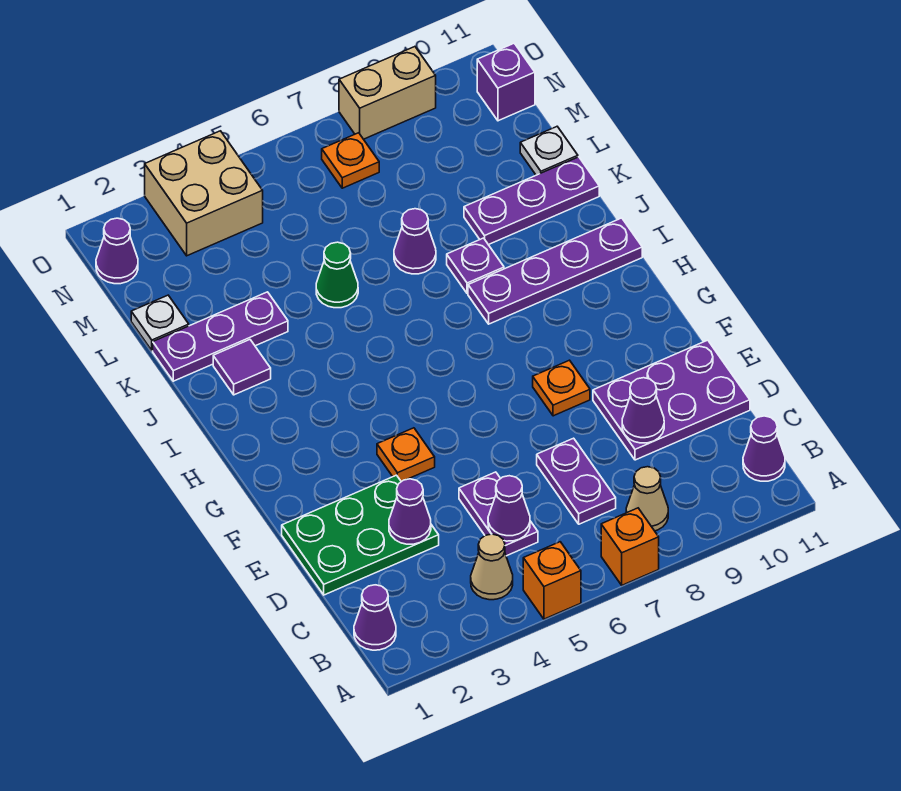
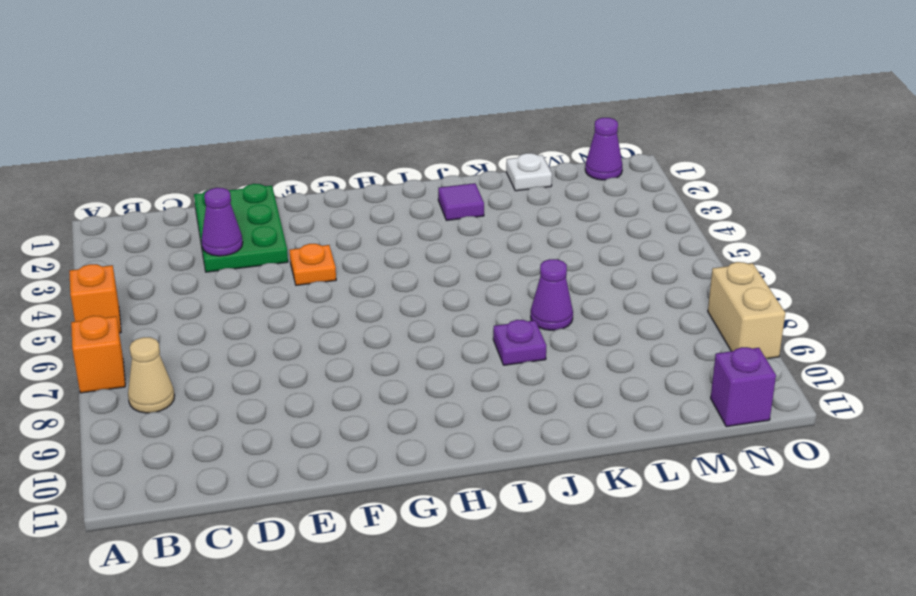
none -> purple 1x1 cone [354,585,396,650]
none -> tan 1x1 cone [471,534,513,600]
none -> purple 1x1 cone [743,416,785,481]

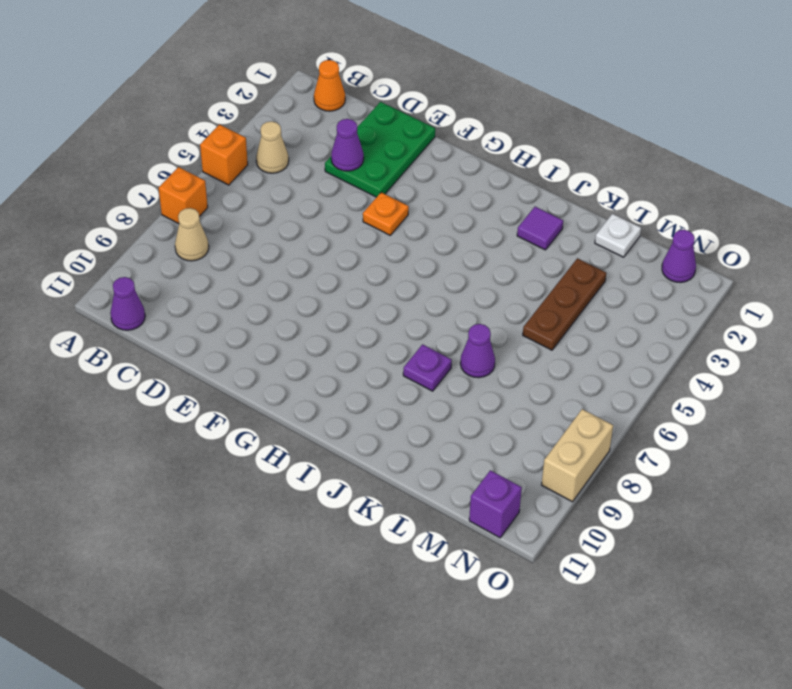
orange 1x1 cone [314,60,345,111] -> purple 1x1 cone [354,585,396,650]
brown 1x3 plate [523,258,606,350] -> none
none -> purple 1x2 plate [459,472,538,556]
none -> purple 1x2 plate [537,438,616,524]
none -> purple 2x3 plate [593,340,750,460]

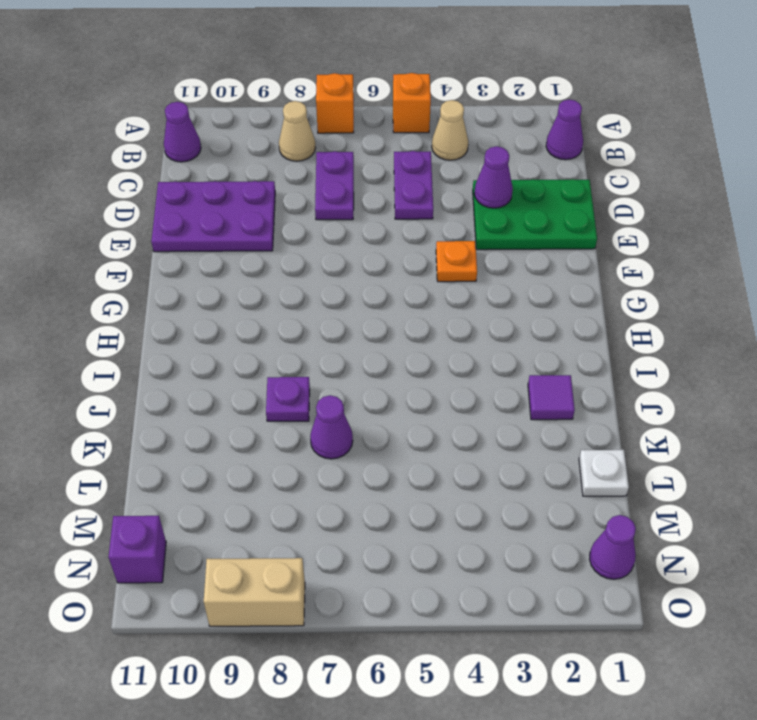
none -> orange 1x1 plate [533,360,590,416]
none -> purple 1x4 plate [468,218,642,324]
none -> purple 1x3 plate [153,292,288,381]

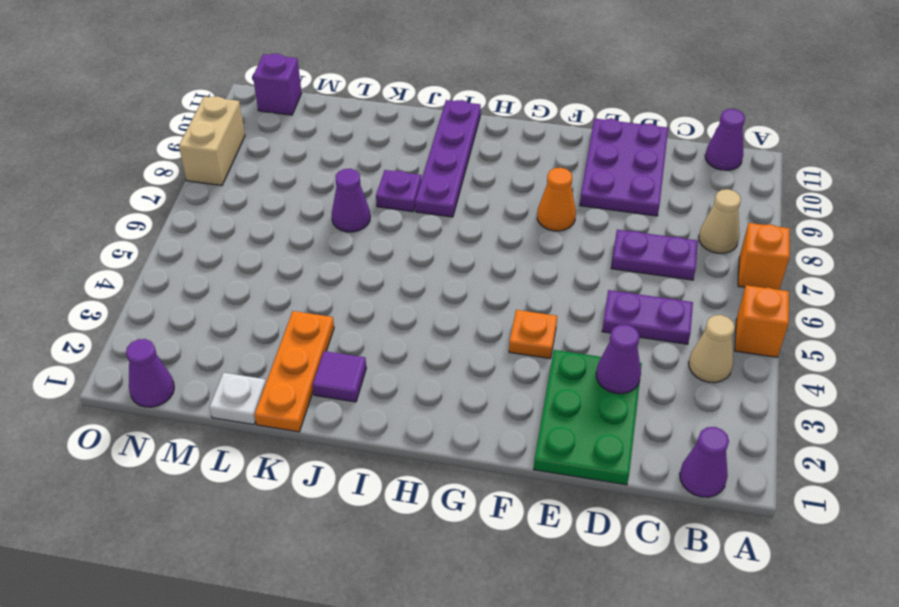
orange 1x1 cone [537,168,576,231] -> orange 1x1 plate [533,360,590,416]
orange 1x3 plate [255,311,334,432] -> purple 1x3 plate [153,292,288,381]
none -> green 1x1 cone [316,242,358,308]
none -> purple 1x3 plate [464,157,599,245]
none -> white 1x1 plate [520,127,578,175]

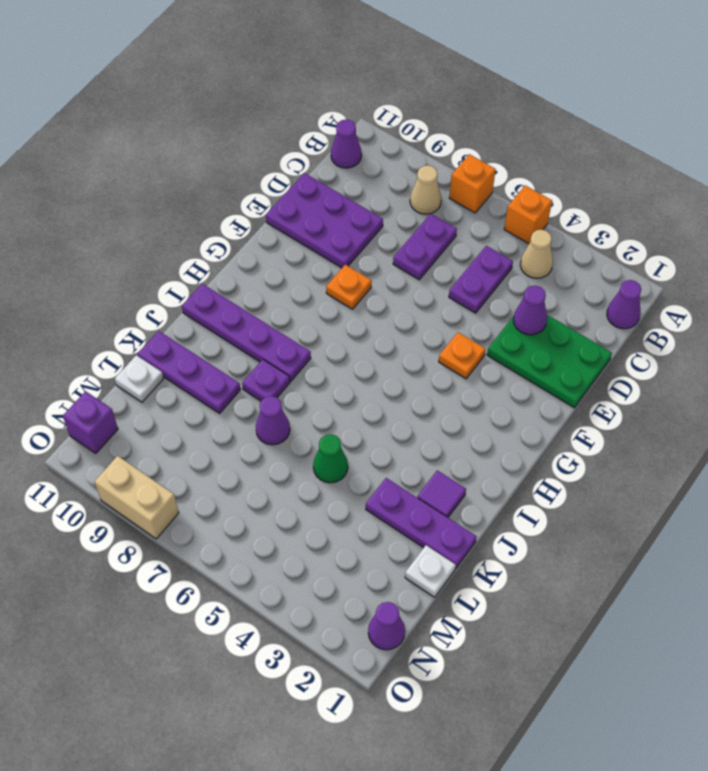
none -> tan 2x2 brick [145,131,263,256]
none -> orange 1x1 plate [322,133,379,188]
none -> purple 1x1 cone [488,476,530,541]

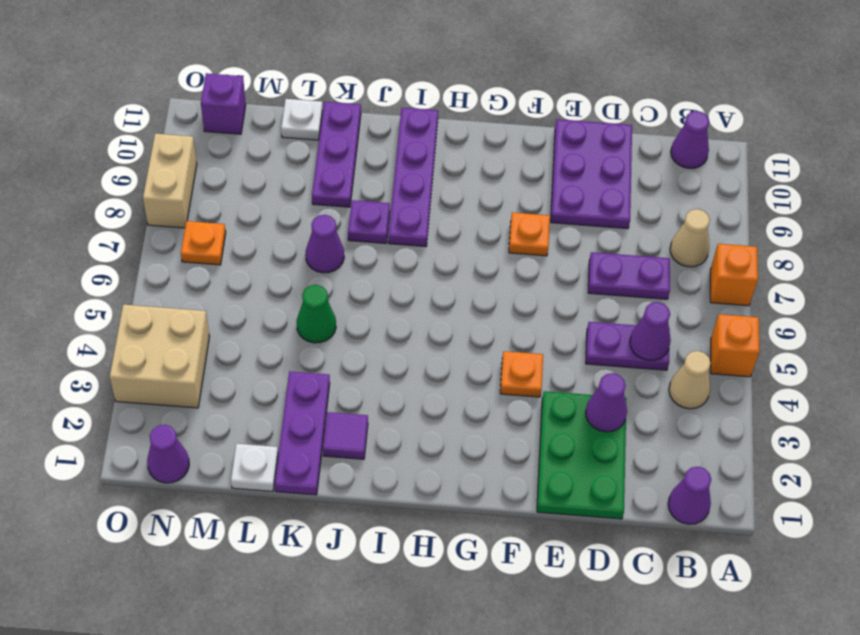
none -> purple 1x1 cone [622,378,664,443]

